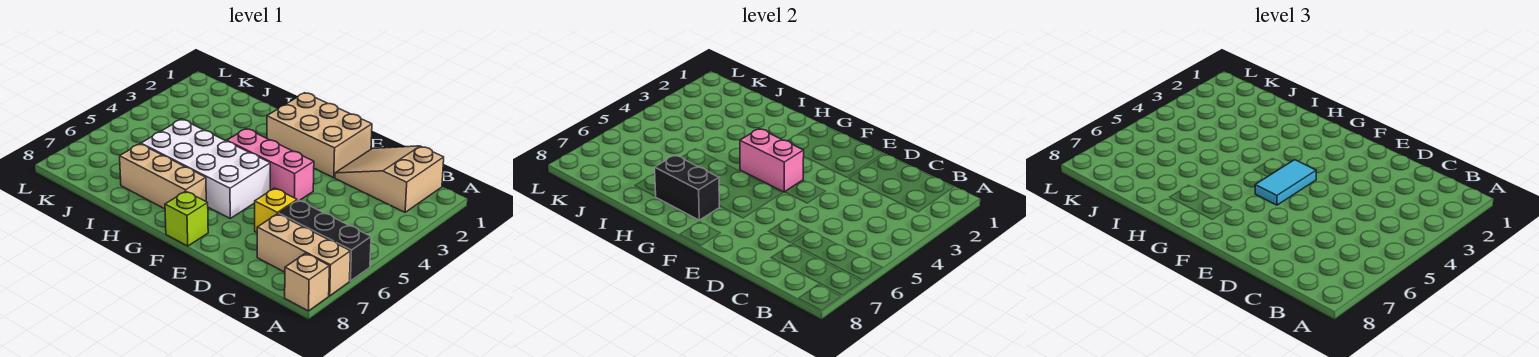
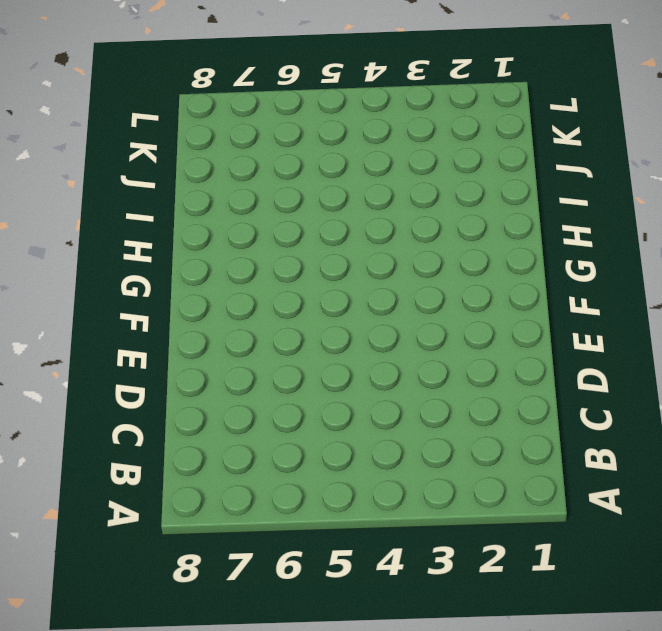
none -> black 1x3 brick [279,200,371,281]
none -> tan 1x3 brick [257,214,351,296]
none -> tan 1x1 brick [285,253,329,311]

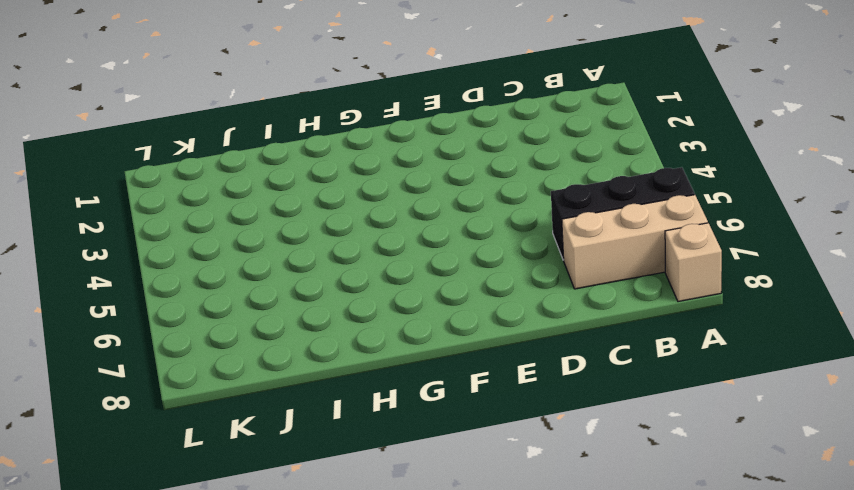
none -> tan 2x3 slope [335,146,444,212]
none -> yellow 1x1 brick [255,188,297,232]
none -> tan 2x3 brick [267,93,372,178]

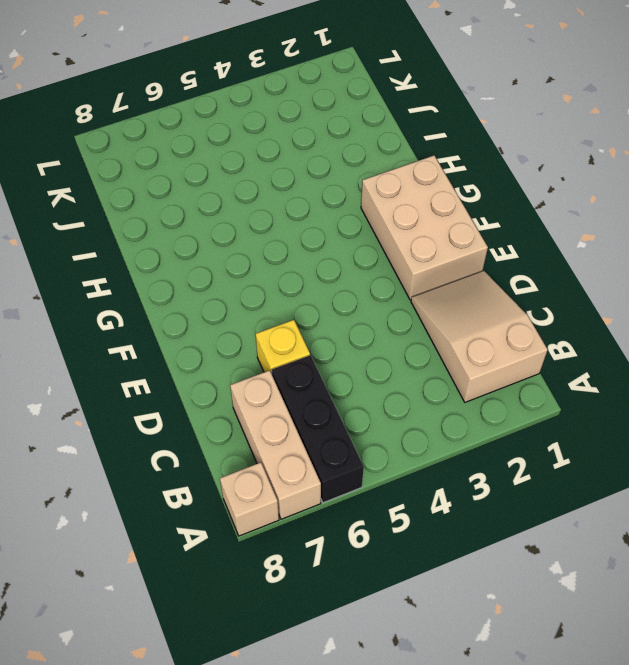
none -> pink 1x3 brick [227,129,314,201]
none -> white 2x4 brick [141,119,270,218]
none -> lime 1x1 brick [165,191,208,246]

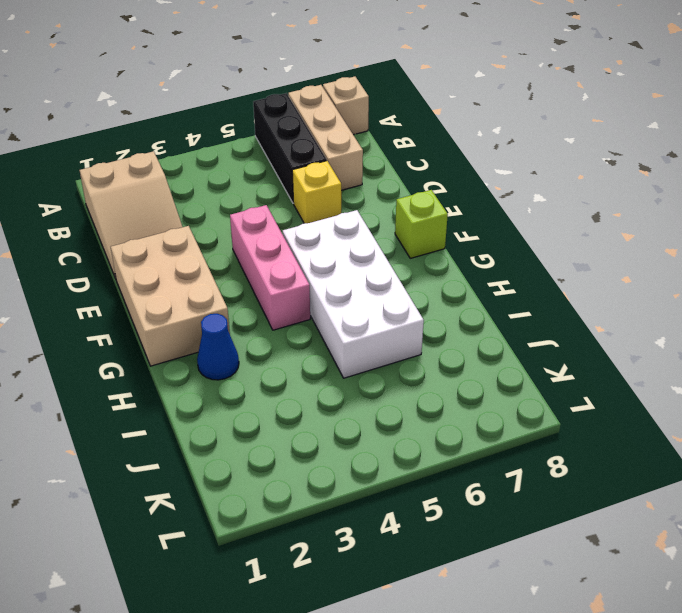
blue 1x1 cone [197,314,239,380] -> none
none -> tan 1x3 brick [120,144,206,209]
none -> pink 1x2 brick [740,129,804,192]
none -> black 1x2 brick [655,155,719,220]

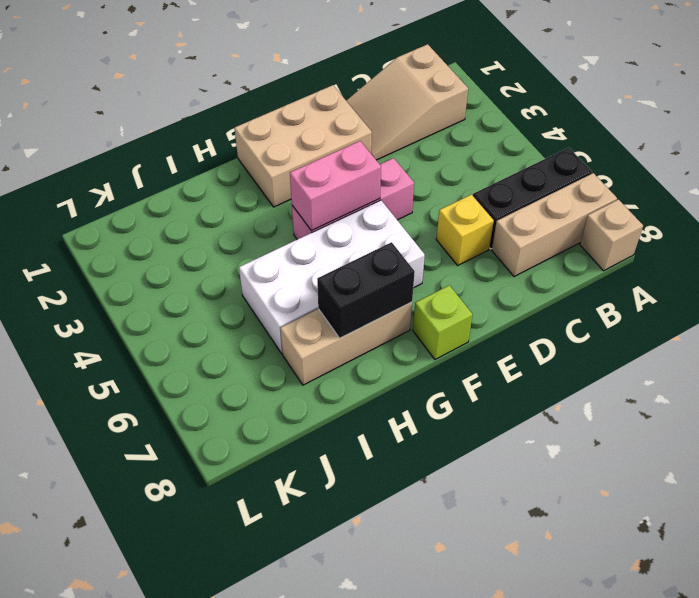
none -> cyan 1x2 tile [1255,160,1316,205]

